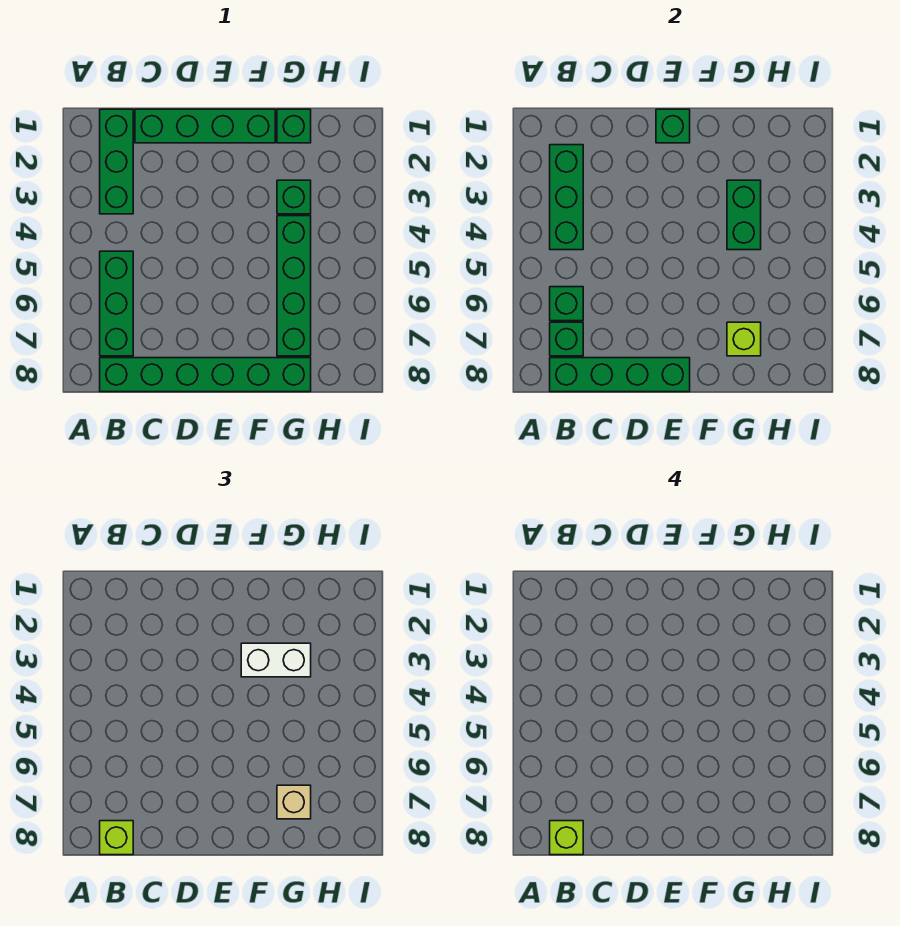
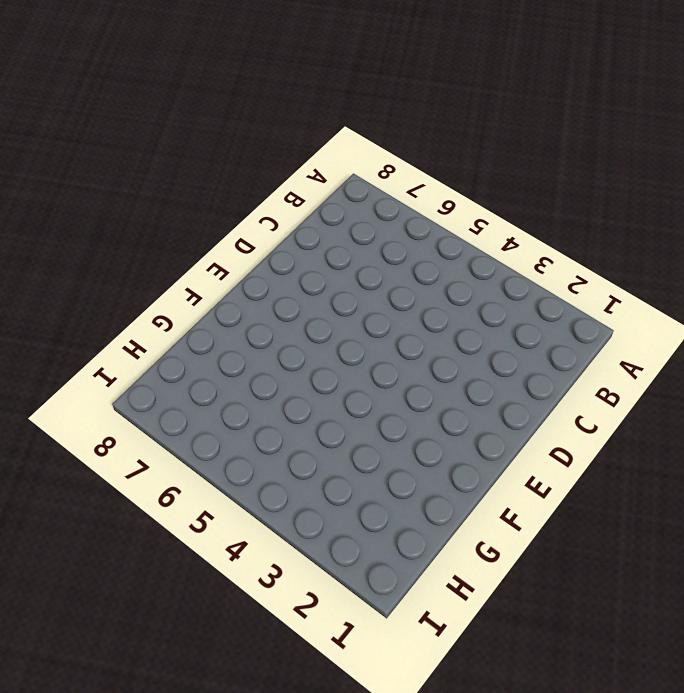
none -> green 1x3 brick [100,109,133,214]
none -> green 1x3 brick [100,251,133,356]
none -> green 1x6 brick [100,358,311,392]

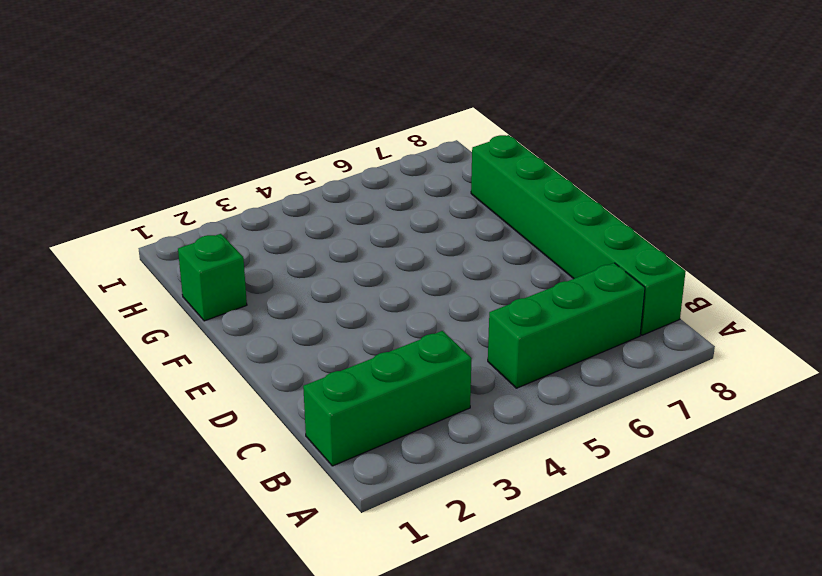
none -> green 1x4 brick [135,109,275,143]
none -> green 1x1 brick [277,180,311,214]
none -> green 1x4 brick [277,216,311,356]

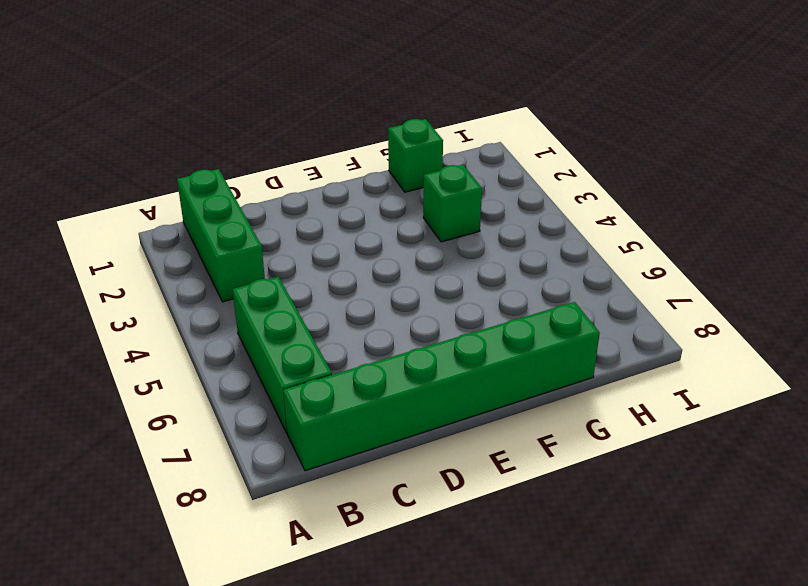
none -> green 1x4 brick [135,109,275,143]
none -> green 1x4 brick [277,216,311,356]
none -> green 1x3 brick [550,145,583,250]

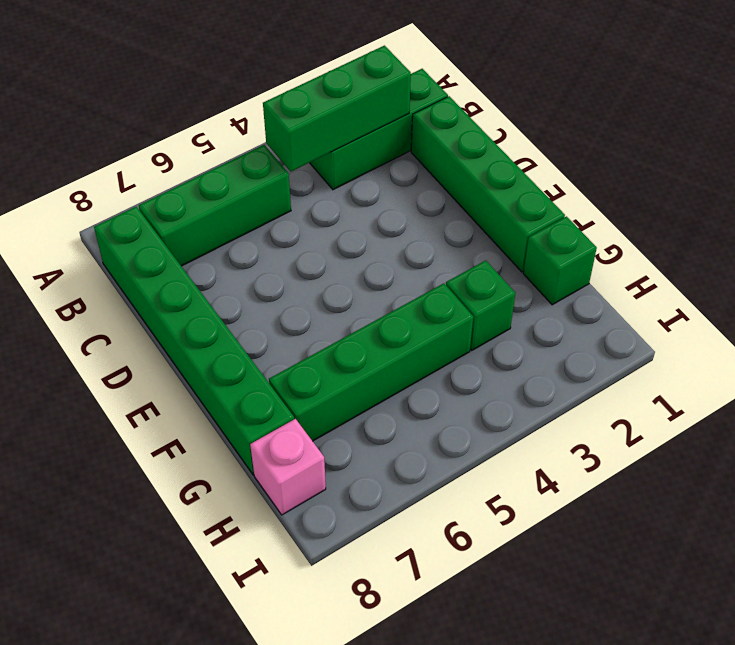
pink 1x1 brick [250,419,326,515] -> none
none -> green 1x1 brick [550,287,583,321]
none -> green 1x1 brick [550,322,583,356]
none -> green 1x4 brick [550,358,690,392]

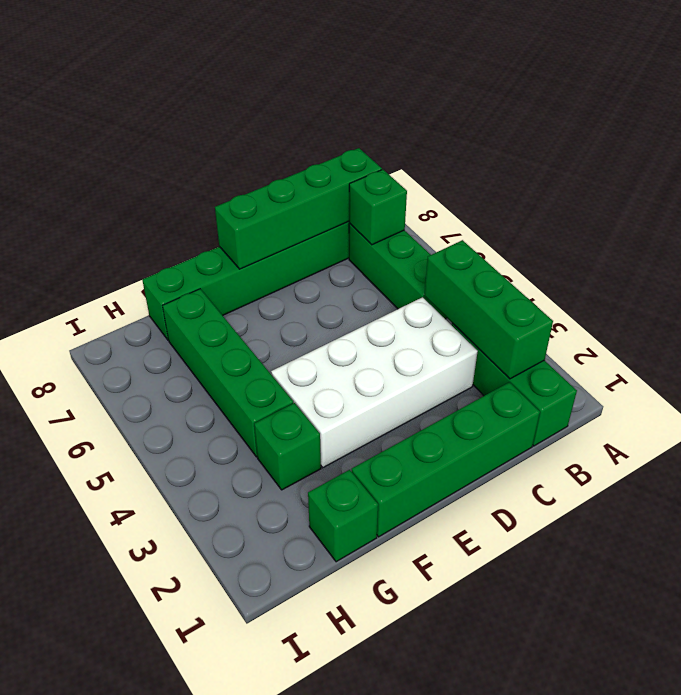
white 2x4 brick [271,297,478,468] -> none
none -> green 1x1 brick [550,287,583,321]
none -> green 1x1 brick [656,109,690,143]
none -> green 1x2 brick [727,180,761,250]

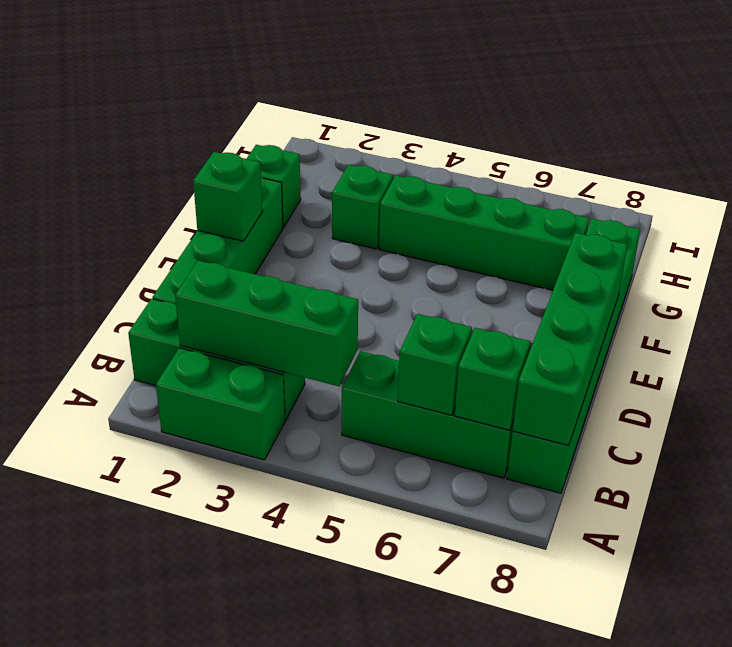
green 1x2 brick [156,348,285,460] -> green 1x2 brick moved to [727,180,761,250]
none -> lime 1x1 brick [727,322,761,356]
none -> lime 1x1 brick [100,821,133,855]
none -> white 1x2 brick [241,643,311,677]

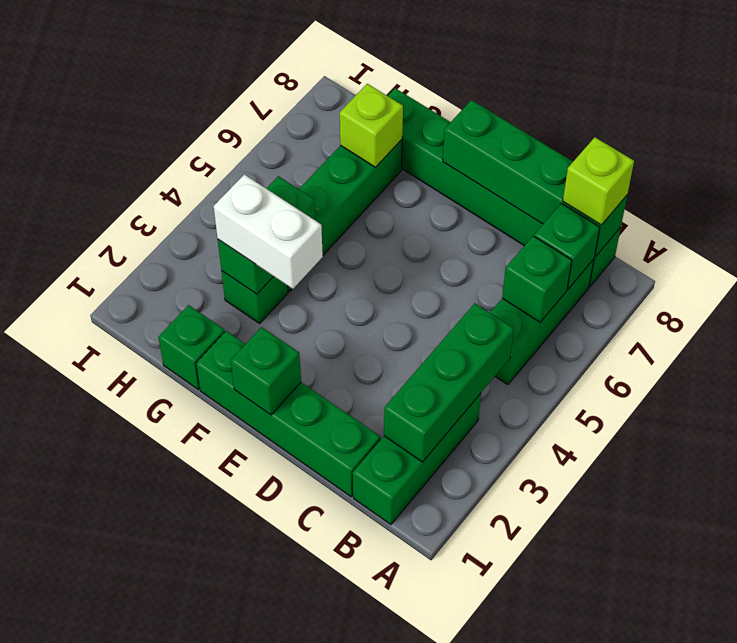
none -> tan 1x1 brick [277,785,311,819]
none -> lime 1x1 brick [550,821,583,855]

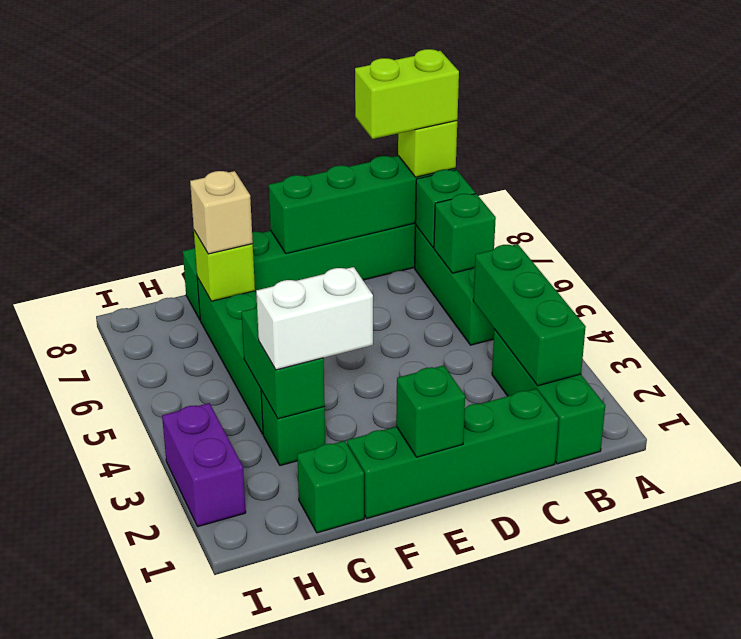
lime 1x2 brick [355,49,459,139] -> lime 1x1 brick [550,821,583,855]
purple 1x2 brick [162,403,246,527] -> none

